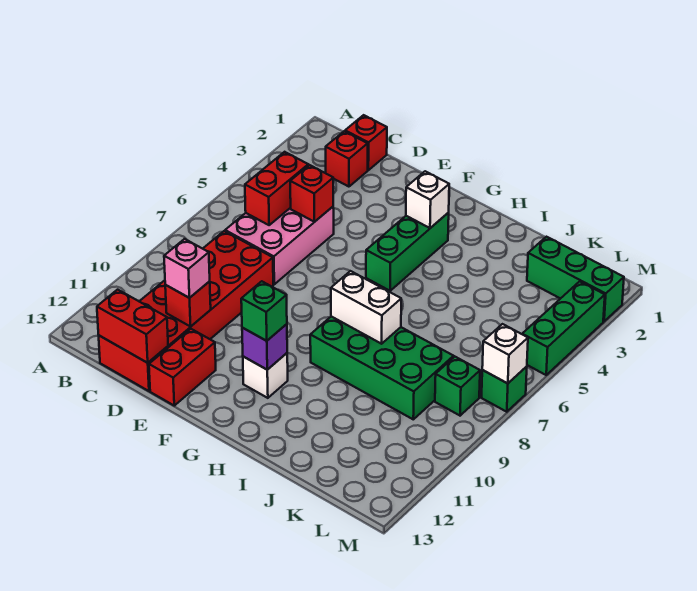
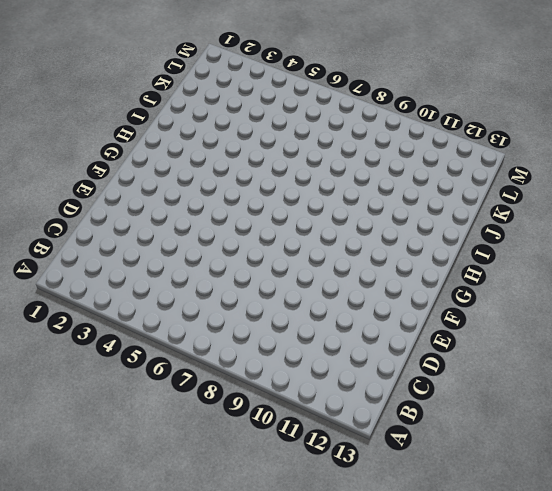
none -> red 1x1 brick [345,115,387,170]
none -> red 1x1 brick [326,131,368,187]
none -> pink 2x3 brick [225,207,334,284]

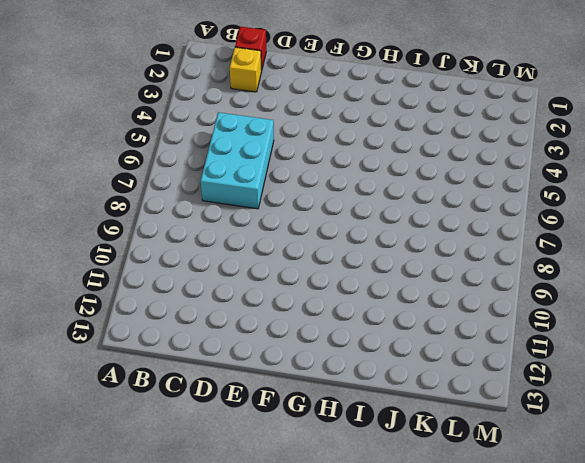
yellow 1x1 brick [230,47,262,92] -> red 1x1 brick [326,131,368,187]
cyan 2x3 brick [201,112,274,209] -> pink 2x3 brick [225,207,334,284]
none -> red 2x6 brick [99,231,273,391]
none -> red 1x2 brick [149,329,216,406]
none -> green 1x3 brick [366,213,449,291]

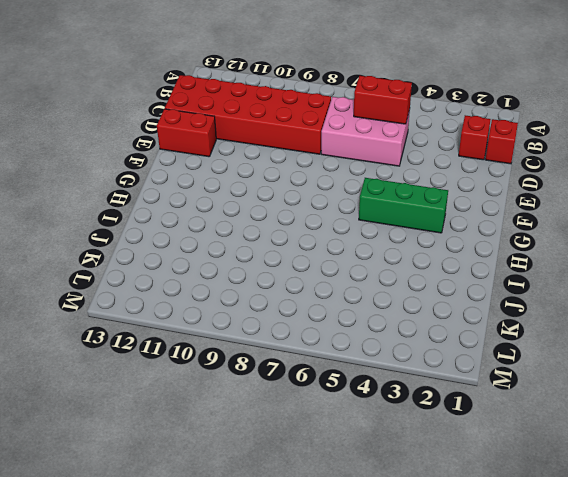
none -> white 1x1 brick [243,353,288,398]
none -> green 2x4 brick [310,316,454,419]
none -> green 1x3 brick [527,237,624,321]

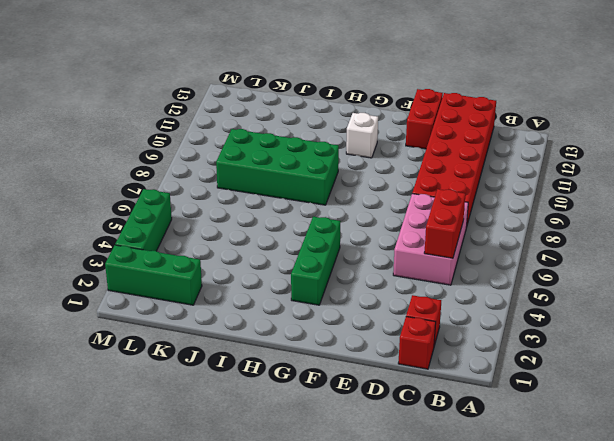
none -> green 1x1 brick [435,357,480,416]
none -> green 1x1 brick [482,366,527,412]
none -> red 1x2 brick [97,290,168,363]

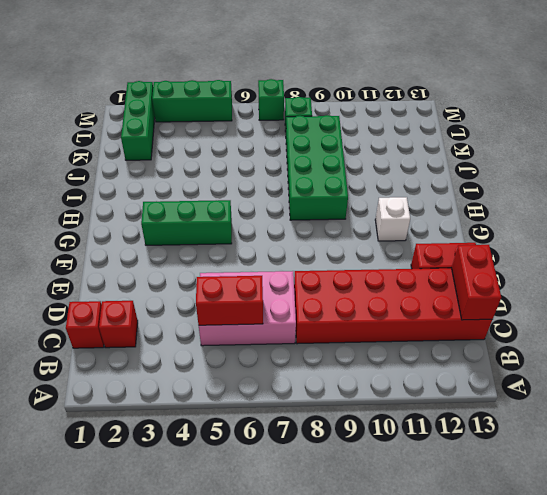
none -> red 1x1 brick [290,165,333,222]
none -> red 1x1 brick [165,281,211,327]
none -> white 1x1 brick [406,171,449,228]

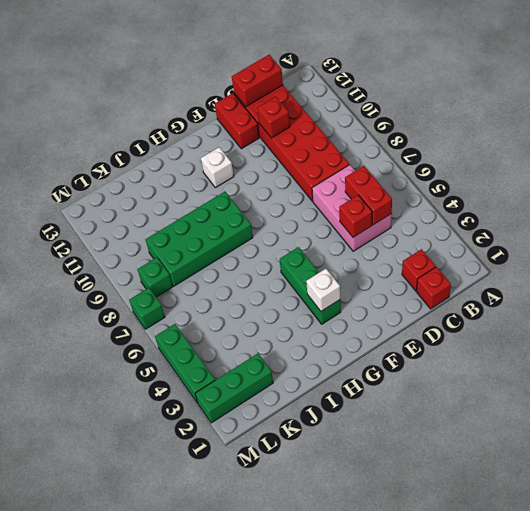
none -> purple 1x1 brick [242,324,287,370]
none -> white 1x2 brick [331,271,401,344]
none -> white 1x1 brick [482,324,528,384]

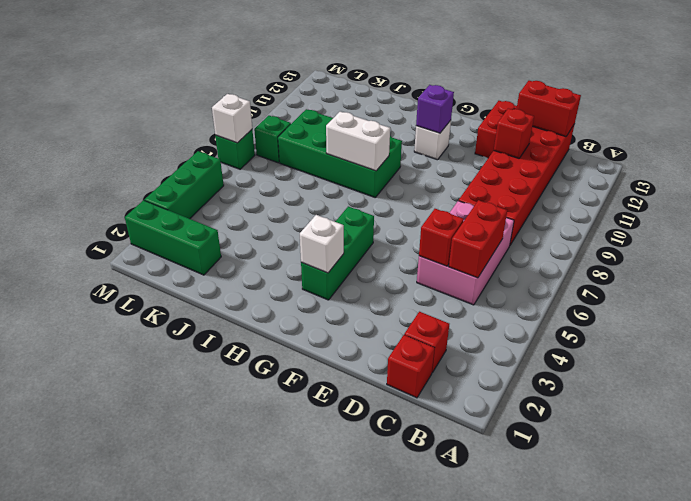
none -> pink 1x1 brick [164,239,210,298]
none -> green 1x1 brick [241,281,287,341]

